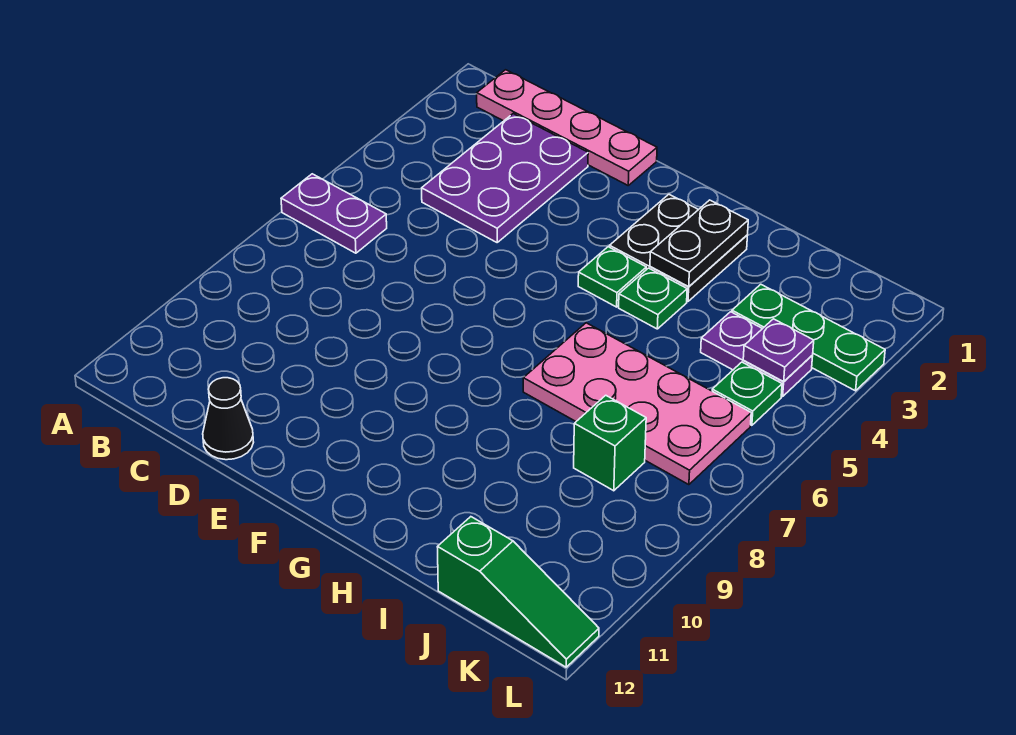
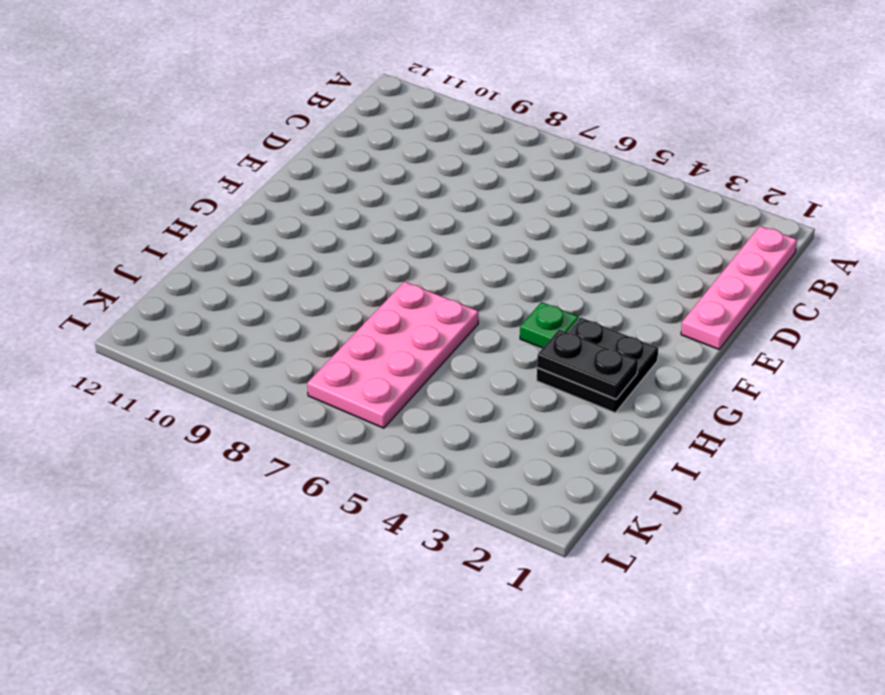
none -> purple 1x2 plate [281,174,387,253]
none -> purple 2x3 plate [422,114,588,242]
none -> black 1x1 cone [203,378,254,460]

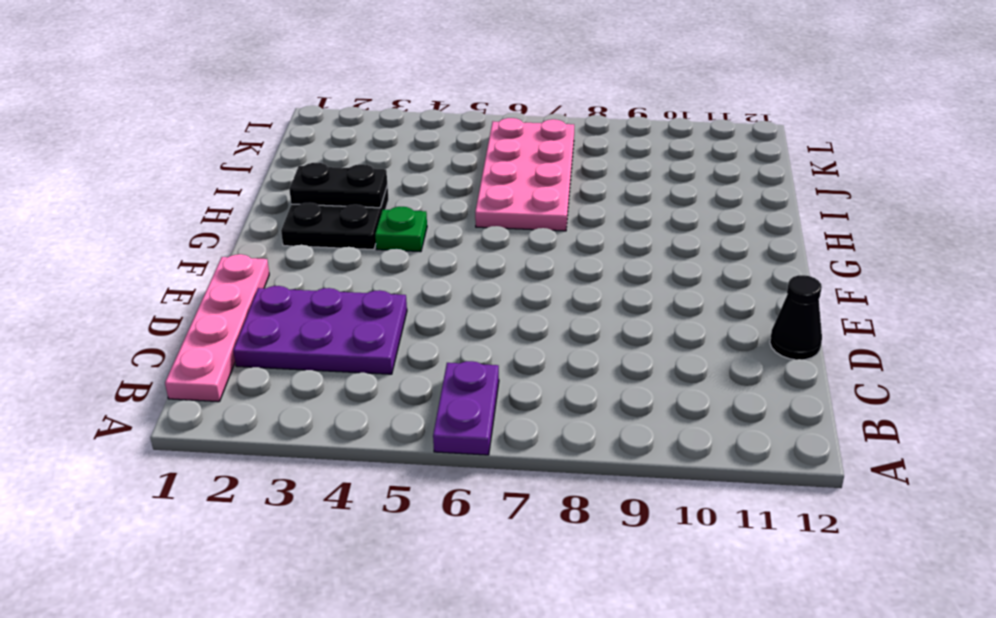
none -> green 1x1 plate [619,268,687,329]
none -> green 1x3 plate [732,284,885,391]
none -> purple 1x2 plate [701,312,813,396]

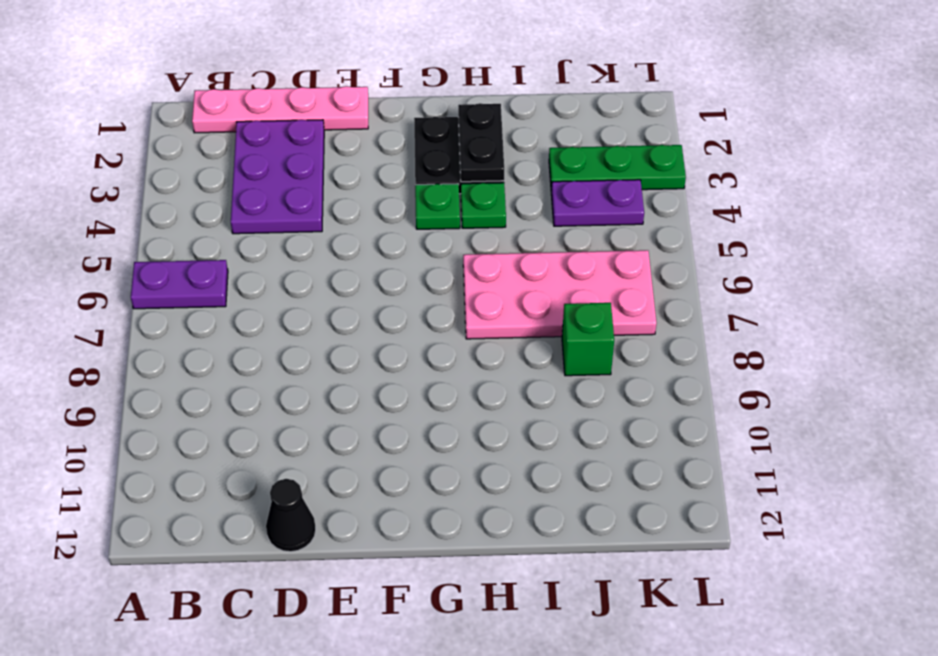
none -> green 1x3 slope [438,517,599,667]
none -> green 1x1 plate [712,362,782,425]
none -> purple 1x1 plate [743,319,814,382]

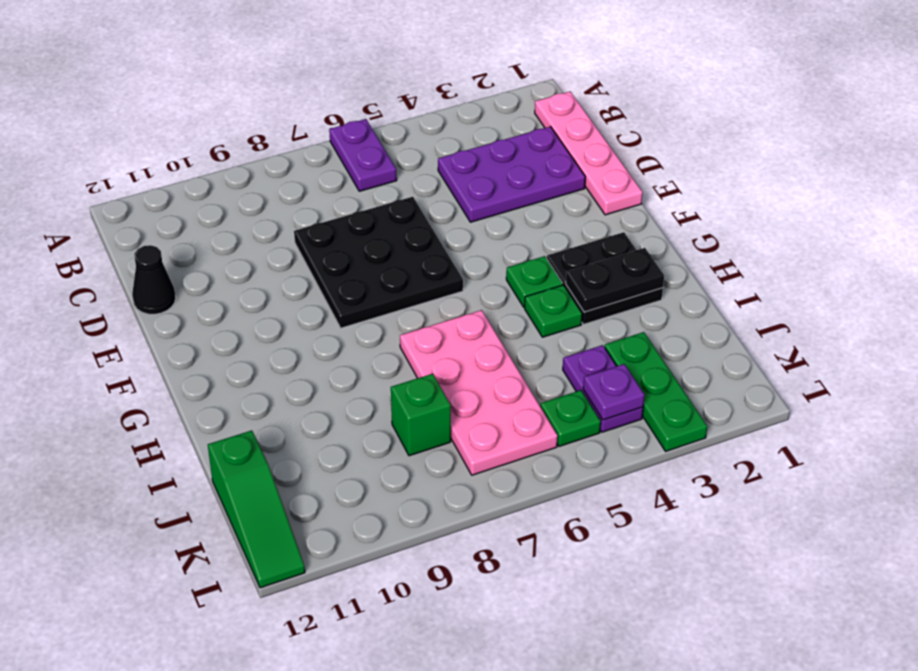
black 3x3 plate [294,197,463,328] -> none

